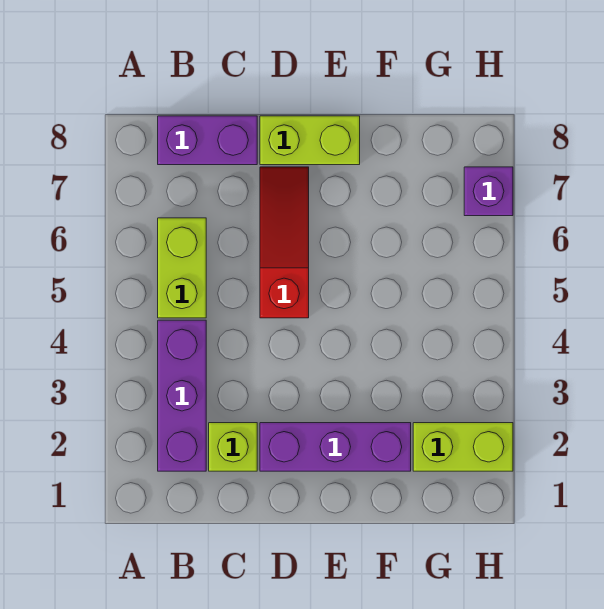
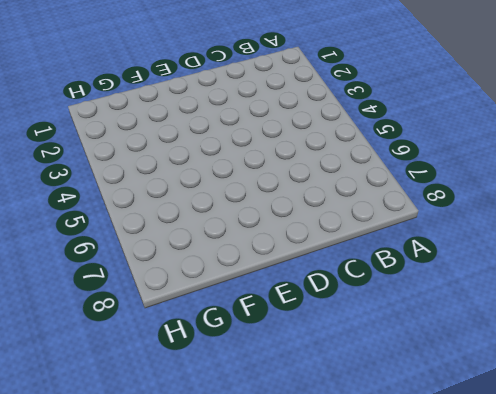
none -> purple 1x3 brick [158,320,206,471]
none -> lime 1x2 brick [158,218,206,318]

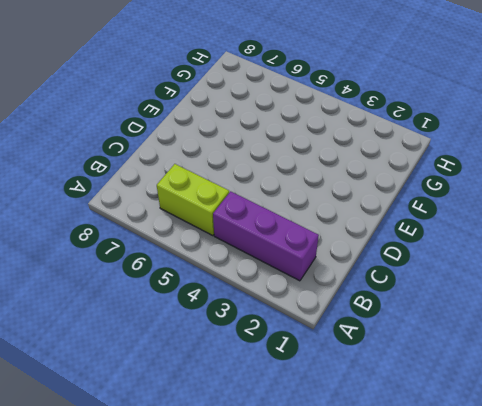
none -> purple 1x2 brick [158,116,257,165]
none -> lime 1x1 brick [209,423,257,471]

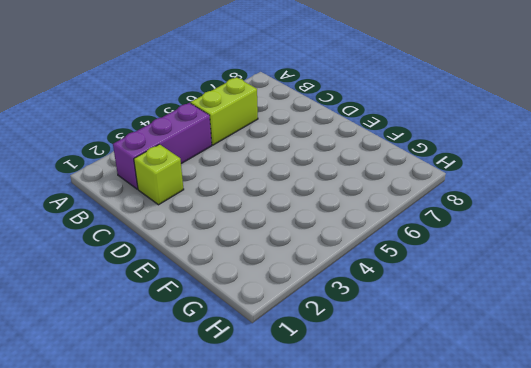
none -> purple 1x2 brick [158,116,257,165]
none -> purple 1x3 brick [260,423,411,471]

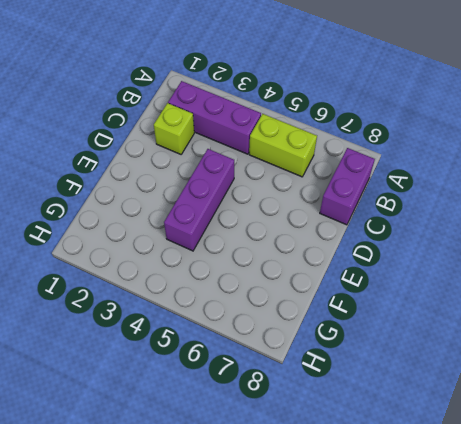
purple 1x3 brick [164,149,234,251] -> purple 1x3 brick moved to [260,423,411,471]
none -> red 1x3 slope [260,167,309,318]
none -> lime 1x2 brick [260,116,360,165]

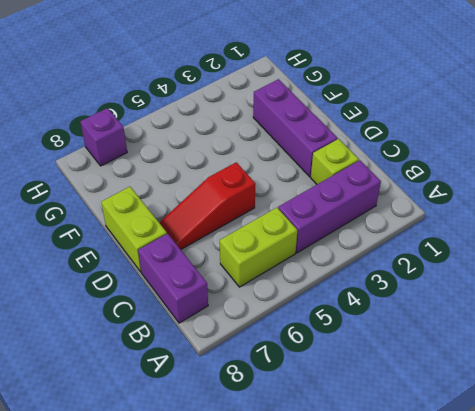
none -> lime 1x2 brick [413,423,513,471]

